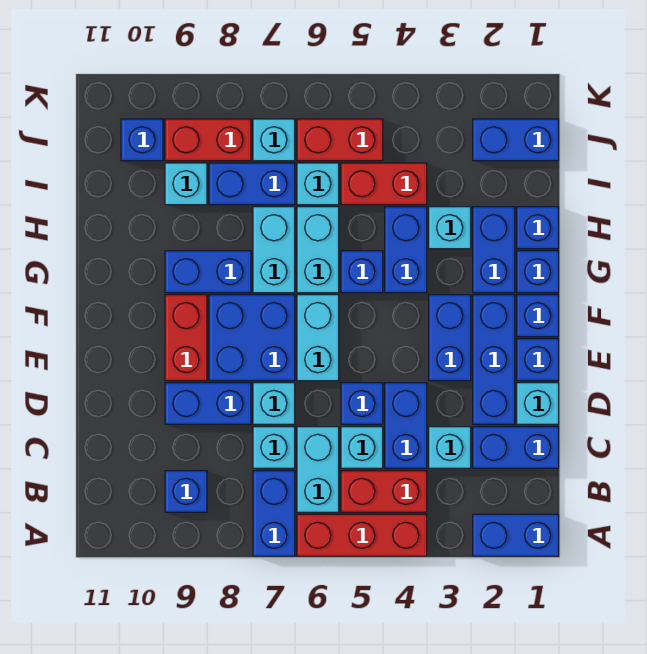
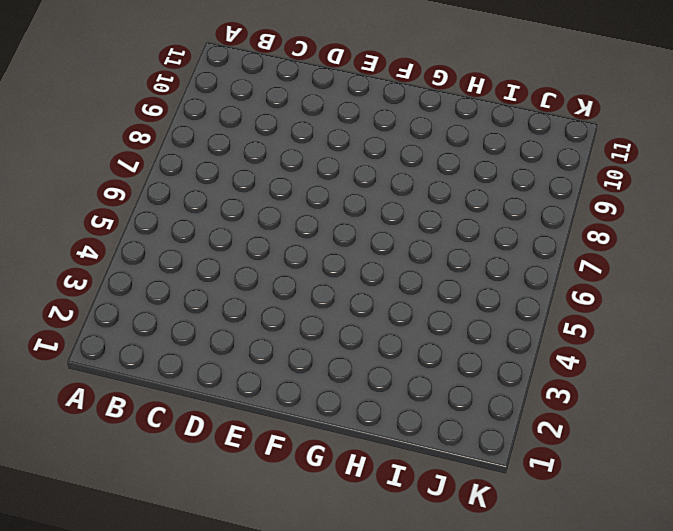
none -> blue 1x2 brick [473,514,559,556]
none -> red 1x3 brick [297,514,427,556]
none -> blue 1x2 brick [253,471,295,556]
none -> red 1x2 brick [341,471,427,512]

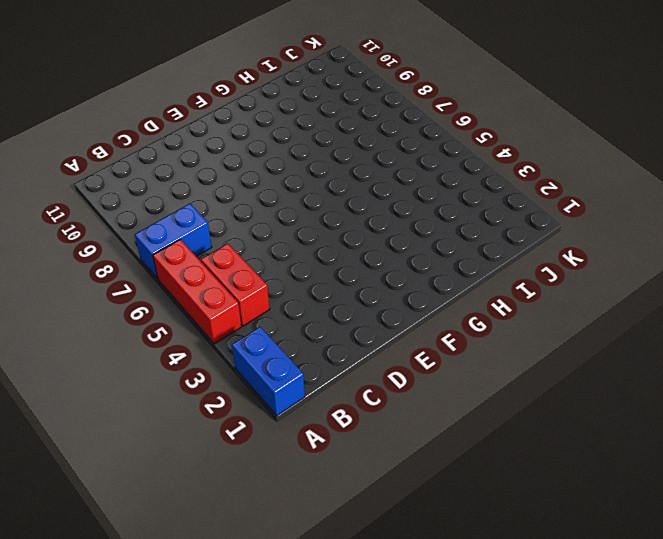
none -> cyan 1x2 brick [297,427,339,512]
none -> blue 1x1 brick [165,471,207,512]
none -> blue 1x2 brick [473,427,559,468]
none -> cyan 1x1 brick [429,427,471,468]

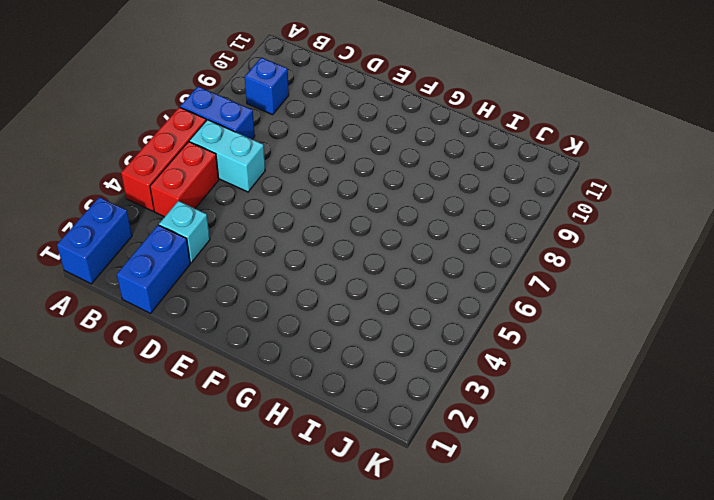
none -> blue 1x2 brick [385,383,427,468]
none -> cyan 1x1 brick [341,427,383,468]
none -> cyan 1x1 brick [253,427,295,468]
none -> cyan 1x1 brick [517,383,559,424]

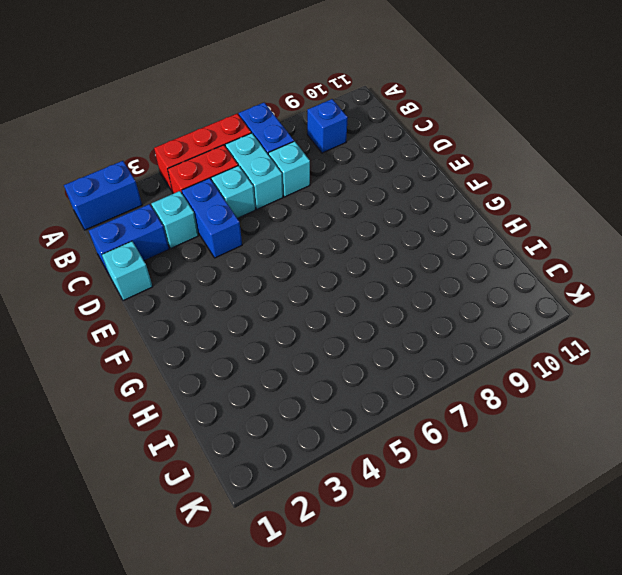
none -> blue 1x3 brick [473,295,515,424]
none -> blue 1x1 brick [341,383,383,424]
none -> cyan 1x1 brick [253,383,295,424]
none -> blue 1x2 brick [165,383,251,424]

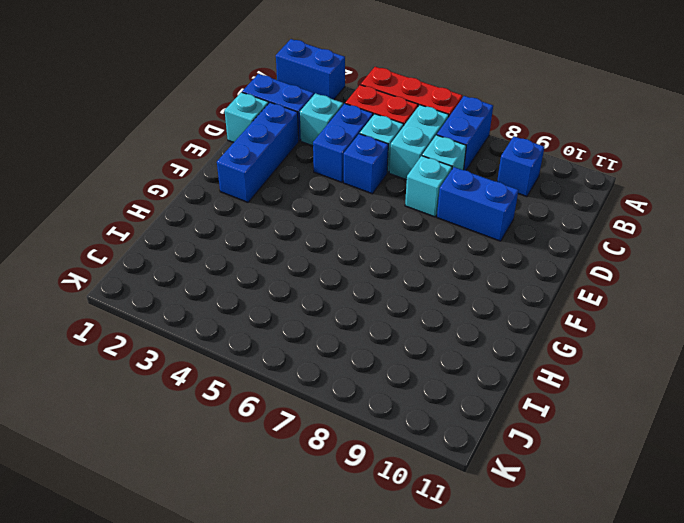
none -> blue 1x1 brick [517,339,559,381]
none -> blue 1x2 brick [429,295,471,381]
none -> cyan 1x2 brick [297,295,339,381]
none -> blue 2x2 brick [209,295,295,381]

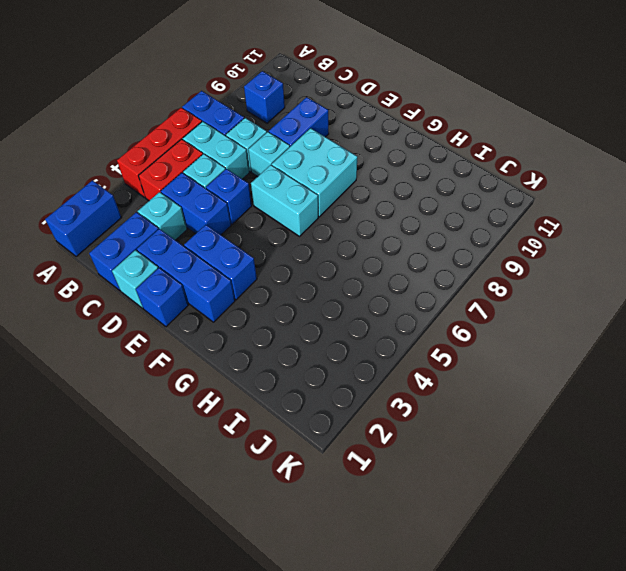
cyan 2x2 brick [272,128,357,217] -> blue 2x2 brick [209,295,295,381]
none -> red 1x2 brick [165,295,207,381]
none -> blue 1x1 brick [517,295,559,337]
none -> blue 1x1 brick [517,251,559,293]
none -> blue 1x2 brick [473,207,515,293]

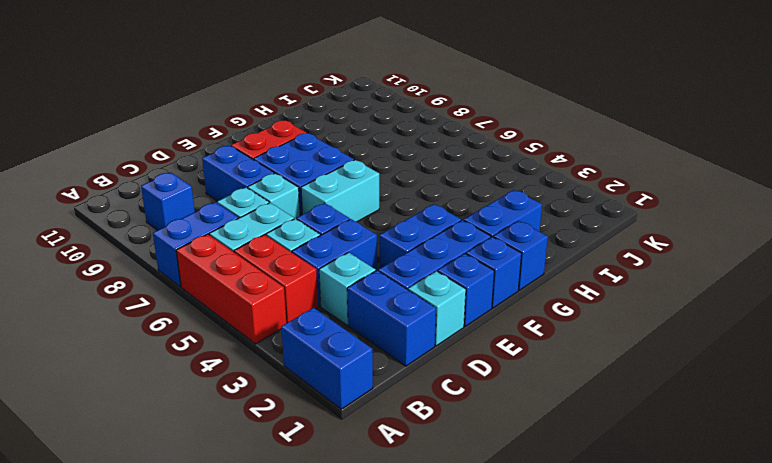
none -> blue 1x2 brick [385,207,427,293]
none -> blue 1x1 brick [341,251,383,293]
none -> cyan 1x2 brick [297,207,339,293]
none -> cyan 1x2 brick [253,207,295,293]

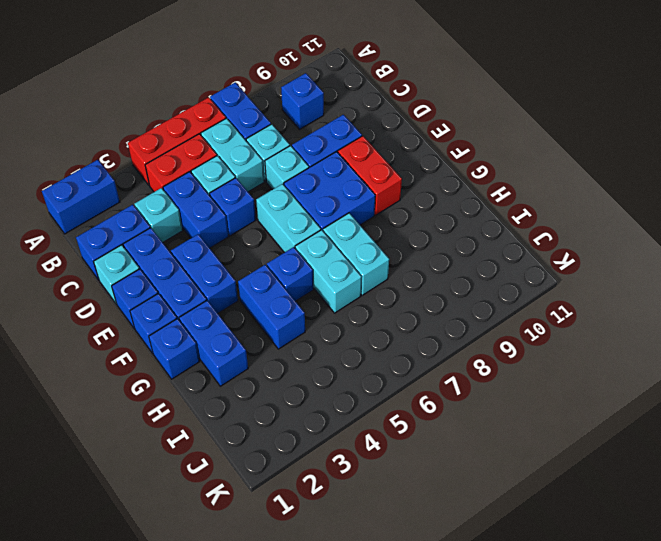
none -> blue 1x2 brick [165,251,251,293]
none -> blue 1x1 brick [517,207,559,249]
none -> cyan 1x1 brick [429,207,471,249]
none -> red 1x2 brick [341,163,427,205]

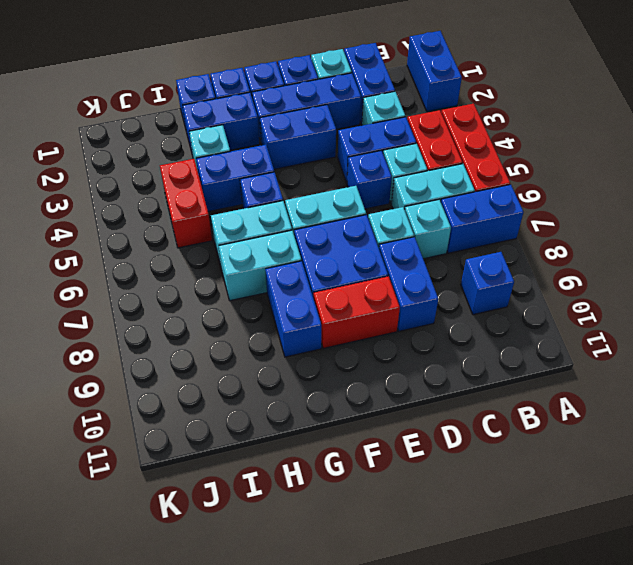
none -> cyan 1x1 brick [297,163,339,205]
none -> blue 1x2 brick [209,163,295,205]
none -> cyan 1x1 brick [165,163,207,205]
none -> blue 1x2 brick [473,119,559,161]

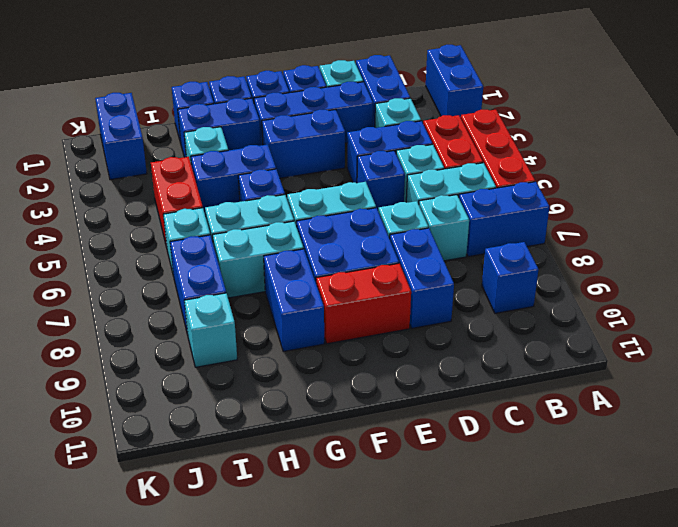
none -> red 1x2 brick [297,119,383,161]
none -> cyan 1x1 brick [253,119,295,161]
none -> red 1x2 brick [165,119,251,161]
none -> blue 1x1 brick [121,119,163,161]

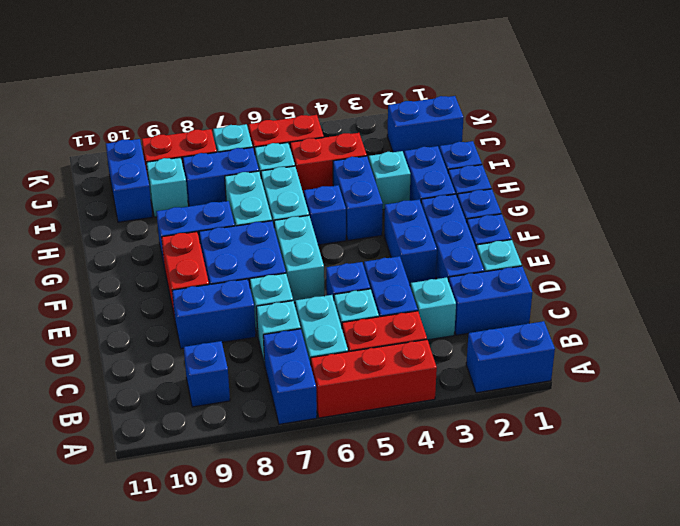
blue 1x2 brick [106,139,152,222] -> blue 1x1 brick [121,119,163,161]

